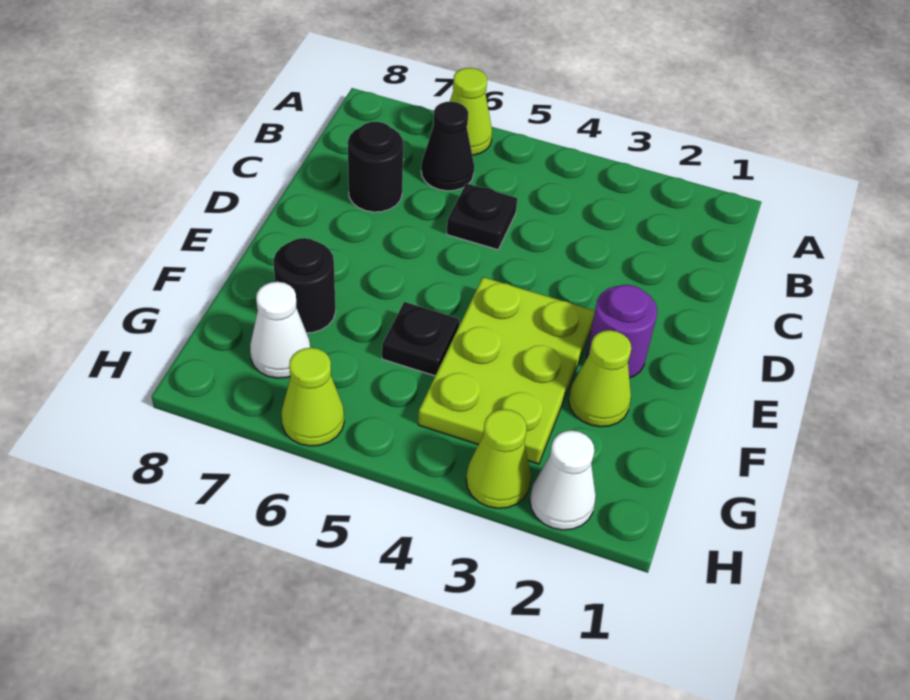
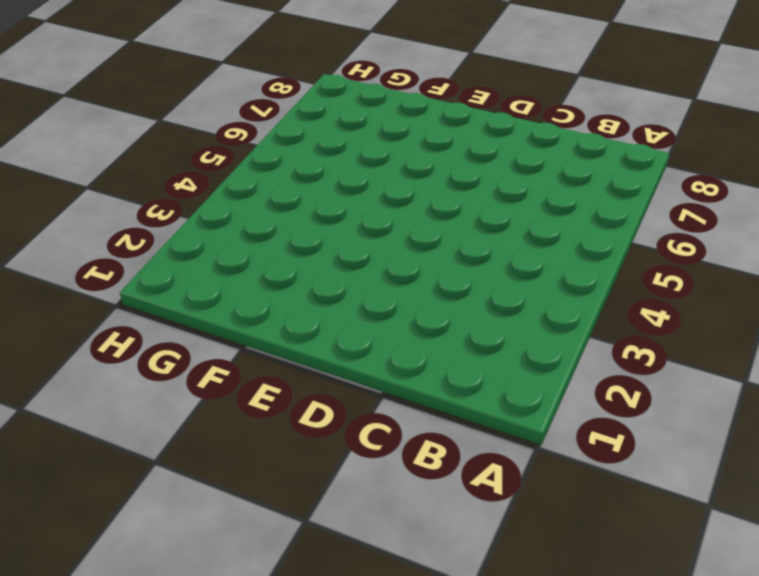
none -> lime 1x1 cone [450,68,492,155]
none -> black 1x1 cone [421,102,474,191]
none -> black 1x1 plate [447,183,517,250]

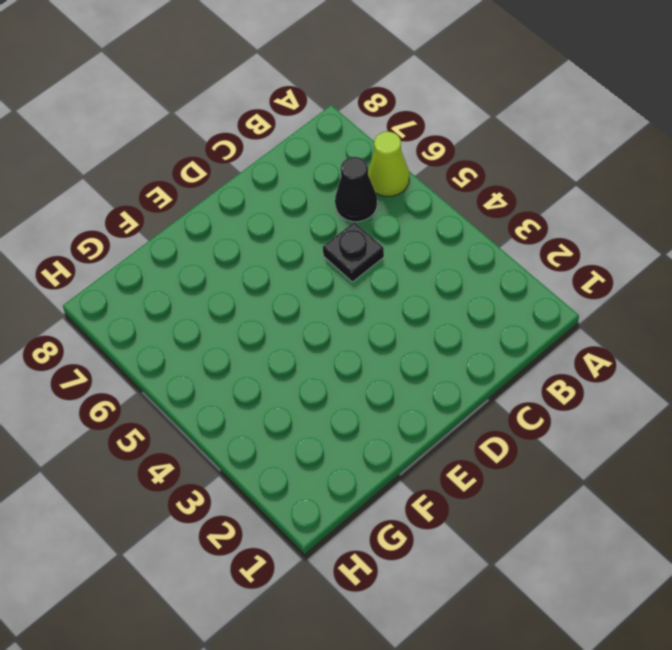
none -> black 1x1 round brick [348,122,403,212]
none -> purple 1x1 round brick [587,285,657,378]
none -> lime 2x3 plate [418,277,595,464]

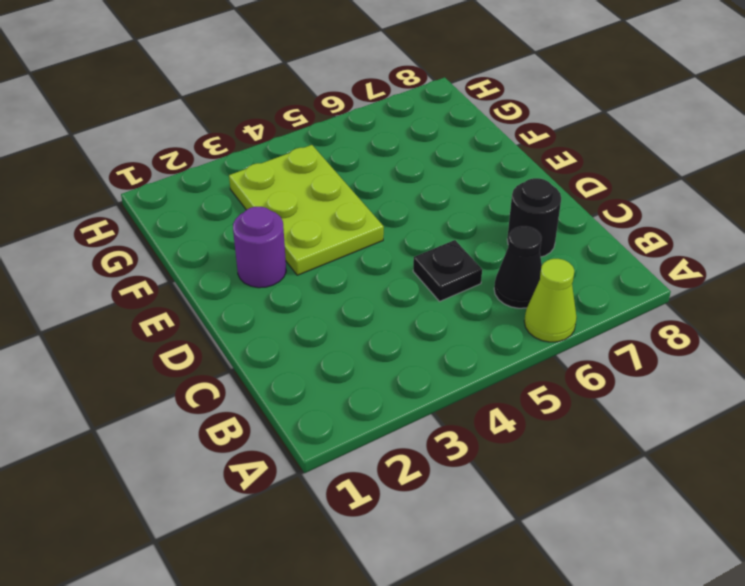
none -> lime 1x1 cone [569,330,631,427]
none -> black 1x1 plate [382,302,459,376]
none -> black 1x1 round brick [273,238,336,333]

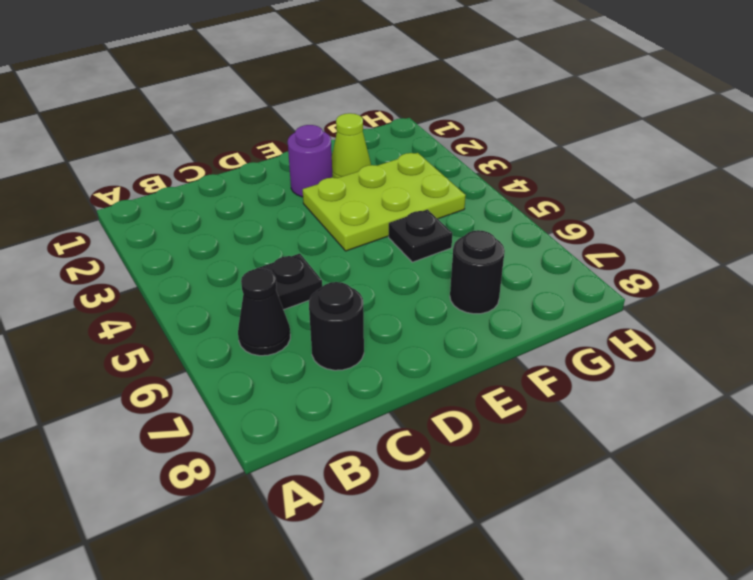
none -> lime 1x1 cone [450,68,492,155]
none -> white 1x1 cone [250,282,310,378]
none -> white 1x1 cone [530,430,596,530]

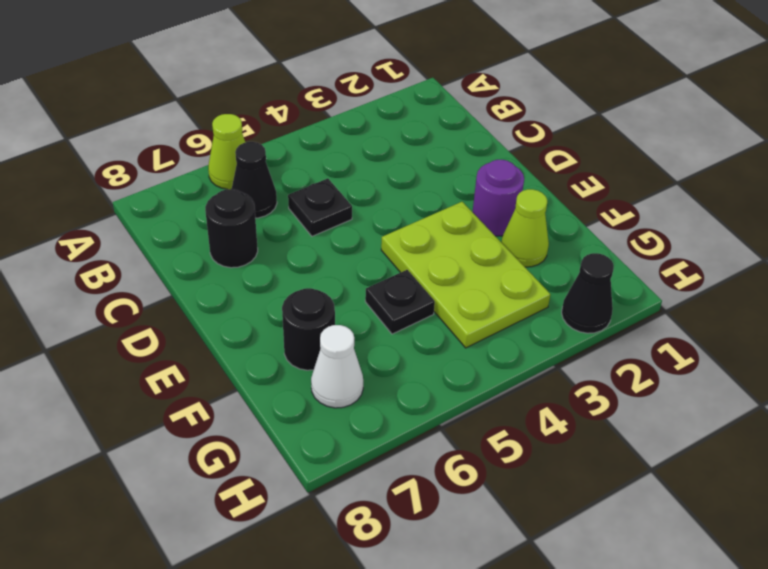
black 1x1 cone [562,253,614,333] -> white 1x1 cone [530,430,596,530]
none -> lime 1x1 cone [466,409,531,508]
none -> lime 1x1 cone [282,348,344,446]

